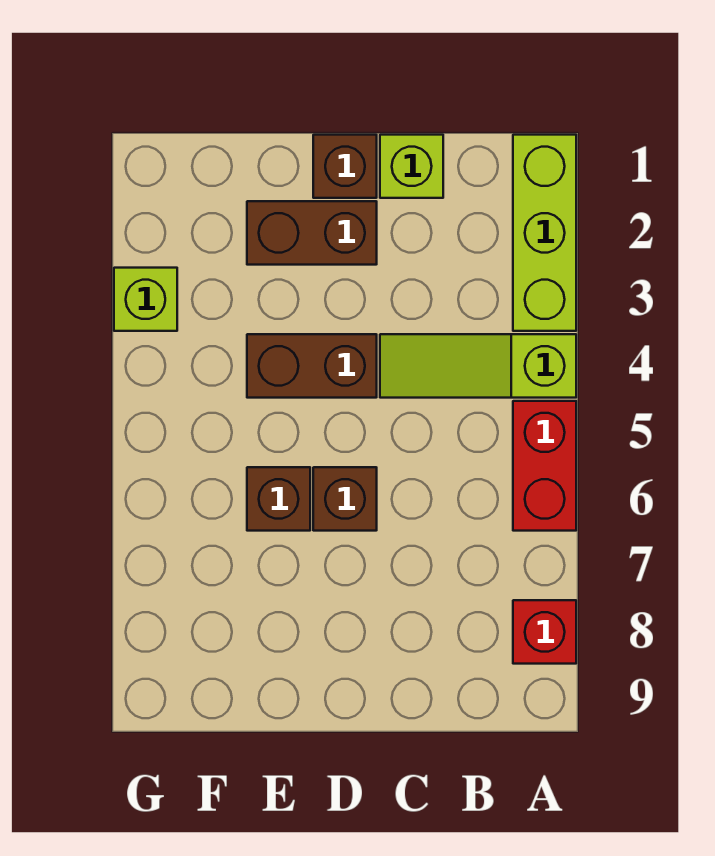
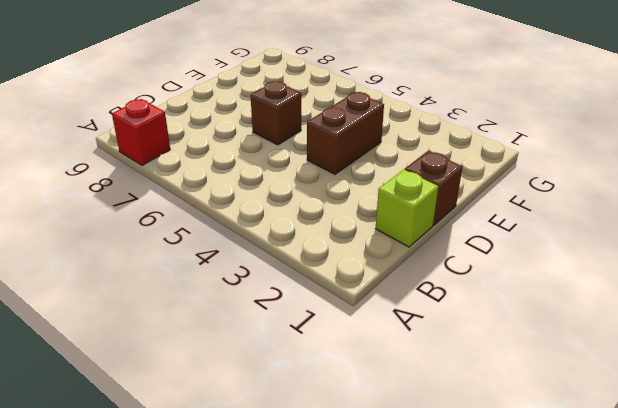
none -> lime 1x3 brick [513,135,576,331]
none -> lime 1x3 slope [380,334,576,398]

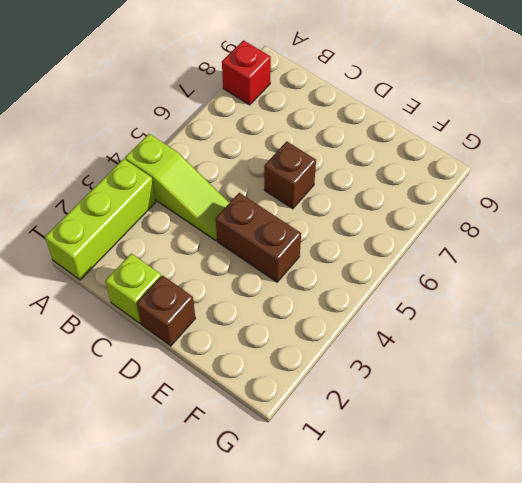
none -> red 1x2 brick [513,401,576,531]
none -> brown 1x2 brick [247,201,377,265]

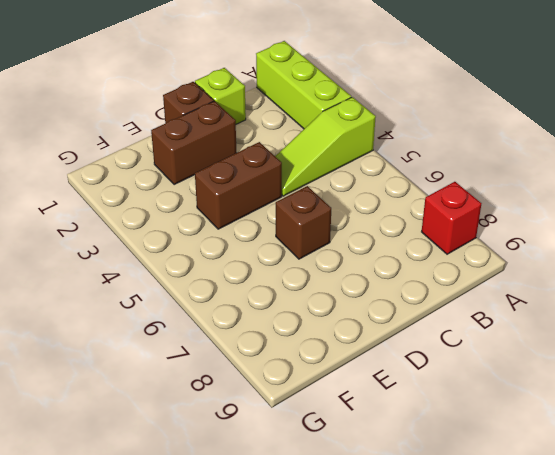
none -> red 1x2 brick [513,401,576,531]
none -> brown 1x1 brick [247,467,310,531]

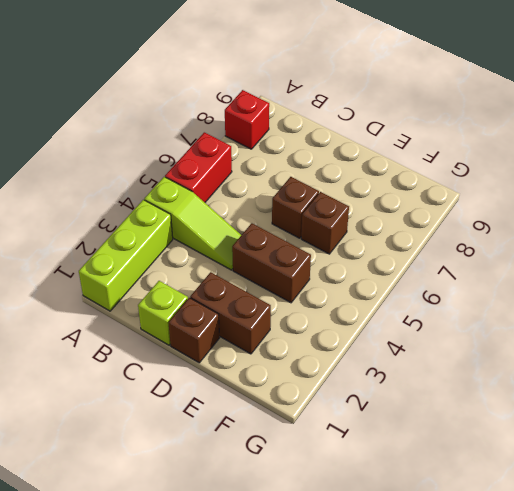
none -> lime 1x1 brick [114,268,177,331]

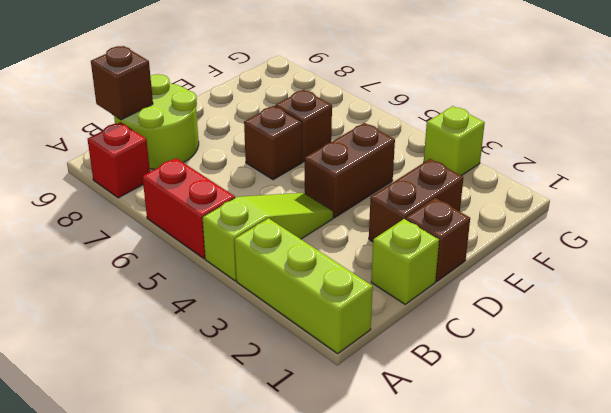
lime 2x2 round brick [114,74,199,169] -> none
brown 1x1 brick [91,46,153,120] -> none

